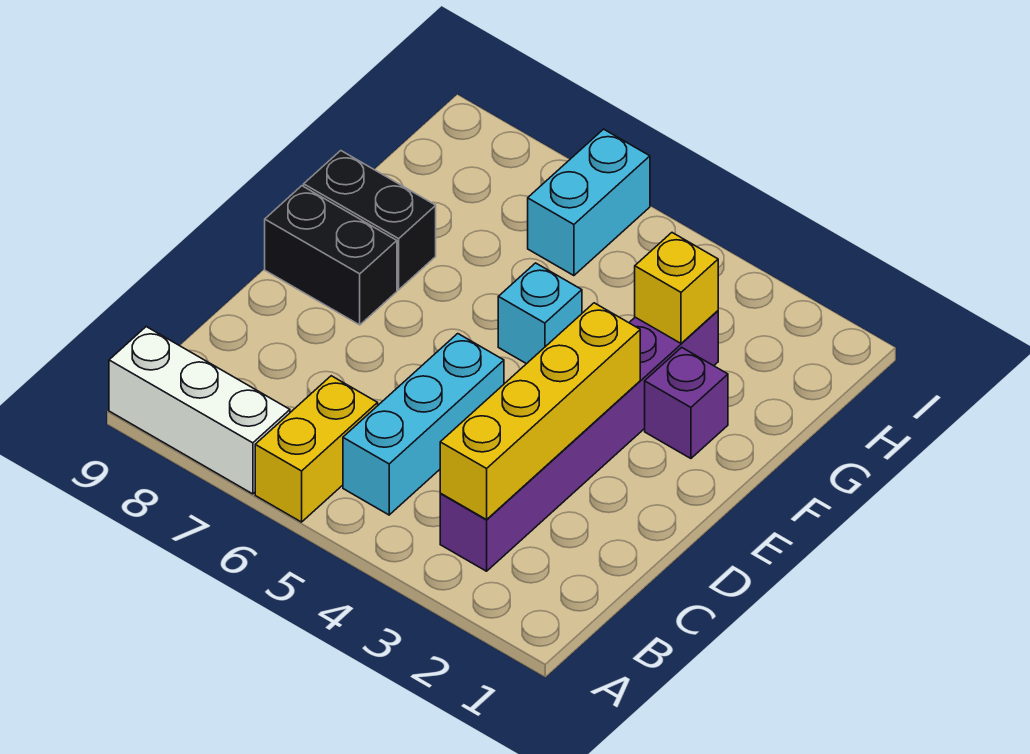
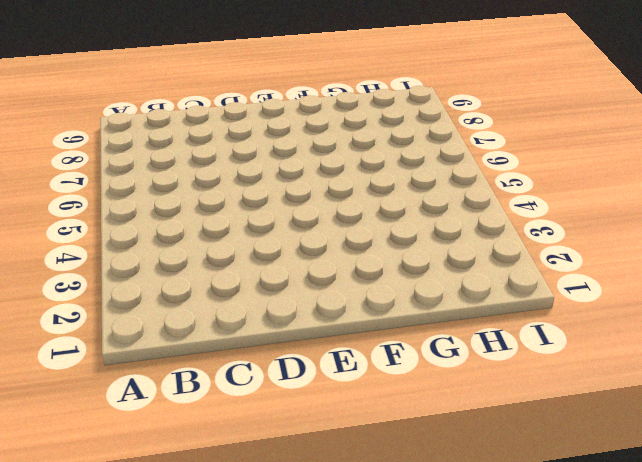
none -> yellow 1x2 brick [255,376,378,522]
none -> white 1x3 brick [109,327,290,494]

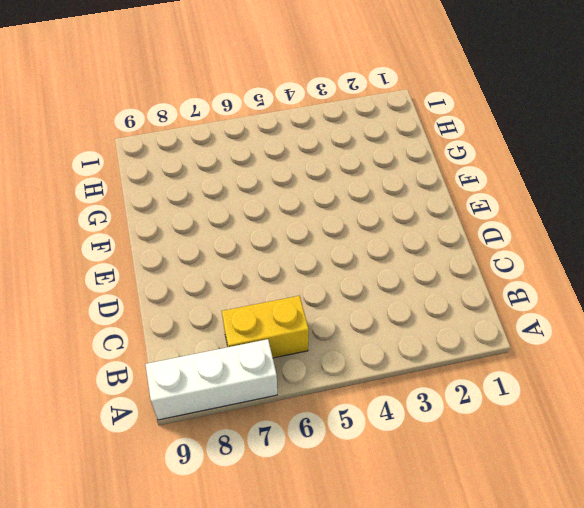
yellow 1x2 brick [222,296,309,358] -> yellow 1x2 brick turned to [255,376,378,522]
none -> purple 1x6 brick [440,311,718,571]
none -> cyan 1x3 brick [343,334,504,515]

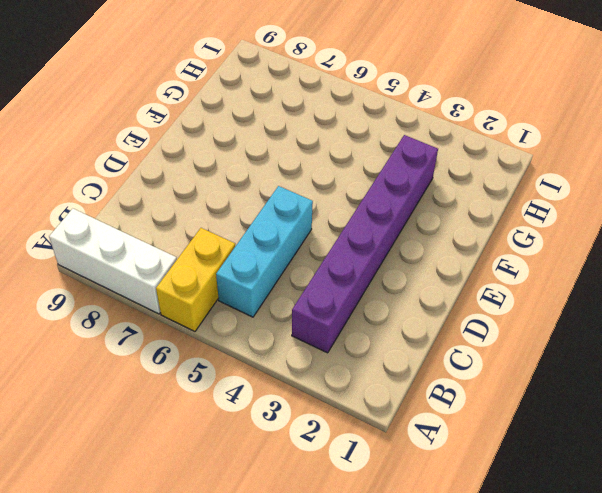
none -> black 1x2 brick [265,186,397,325]
none -> purple 1x1 brick [645,347,728,458]

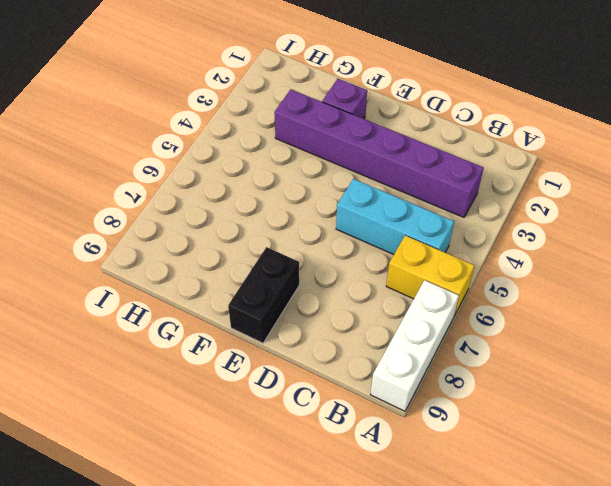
none -> cyan 1x1 brick [498,263,582,364]
none -> black 1x2 brick [304,151,436,290]

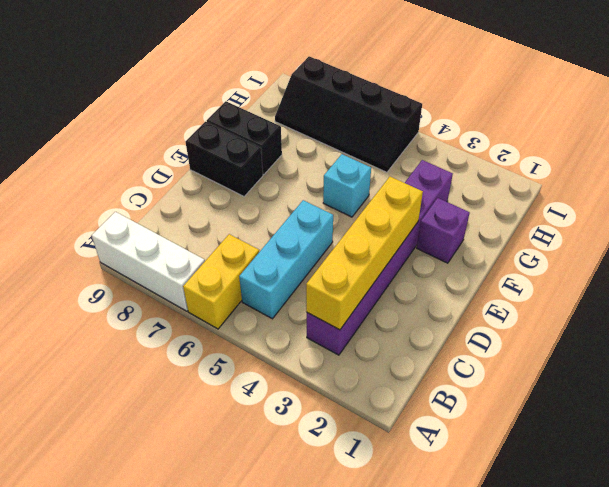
black 2x4 slope [275,56,422,172] -> cyan 1x2 brick [528,129,650,276]
none -> yellow 1x1 brick [635,233,718,343]

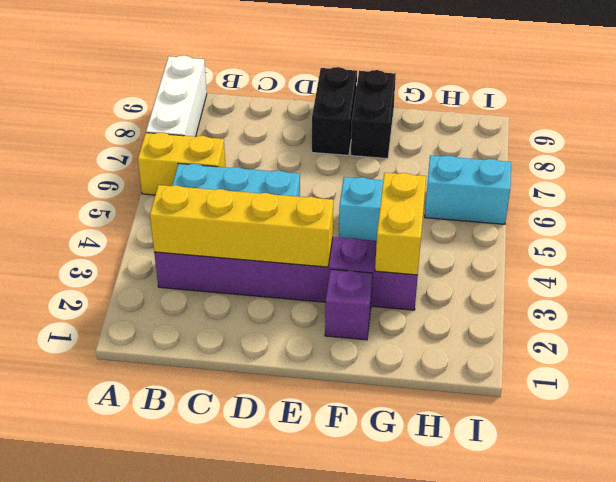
yellow 1x2 brick [375,173,426,275] -> yellow 1x1 brick [635,233,718,343]

